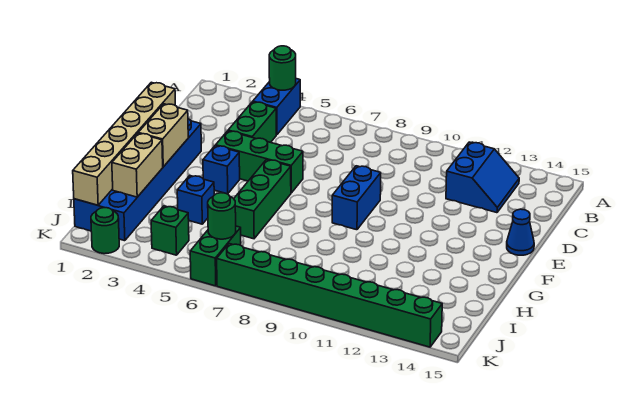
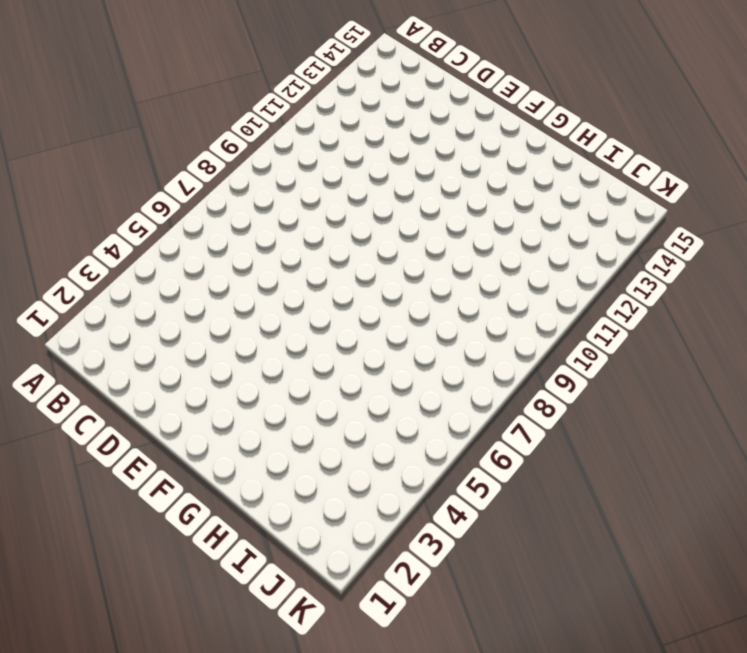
none -> blue 1x2 brick [253,79,300,135]
none -> blue 2x2 slope [446,142,519,213]
none -> green 1x2 brick [228,102,276,142]

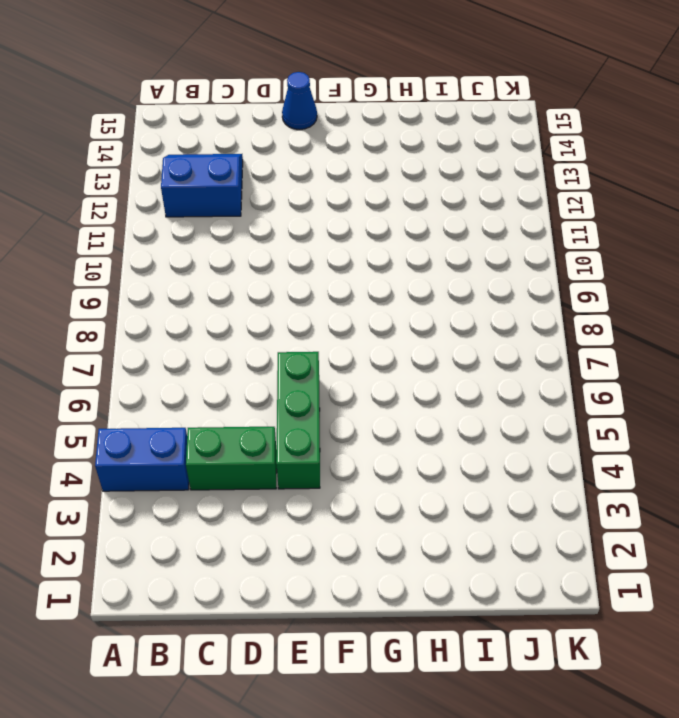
none -> blue 2x6 brick [74,119,201,241]
none -> blue 1x2 brick [332,166,381,230]
none -> blue 1x1 brick [203,146,240,194]

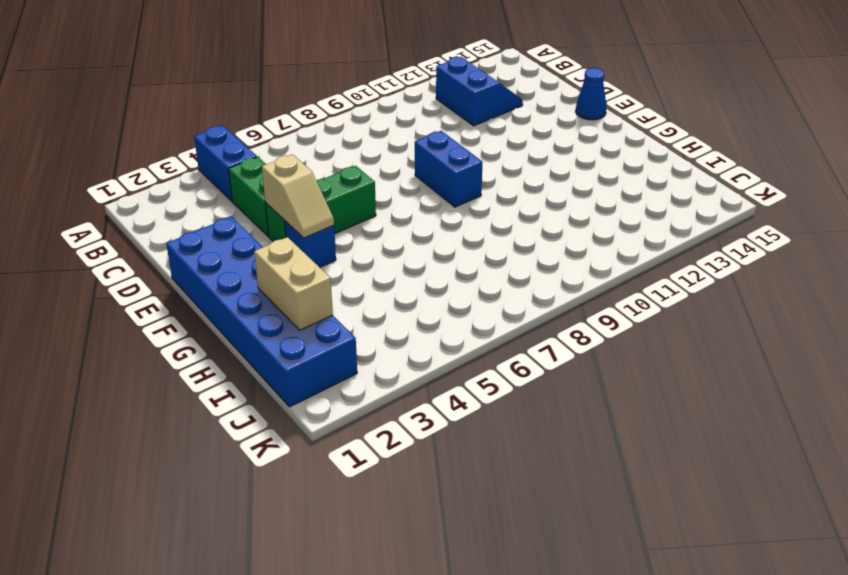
tan 1x2 slope [262,154,334,238] -> none
none -> green 1x3 brick [234,160,291,239]
none -> blue 1x1 brick [177,176,214,224]
none -> green 1x1 brick [151,206,189,255]

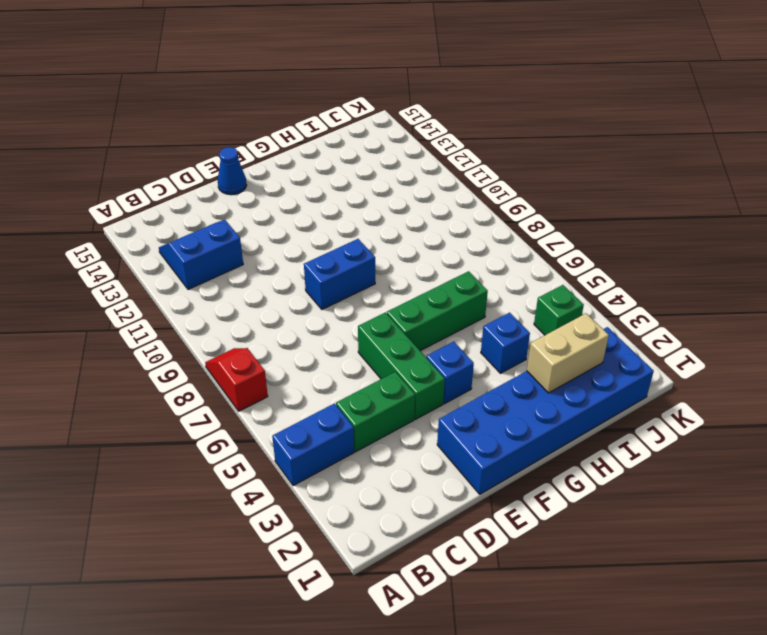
red 1x2 slope [205,348,268,411] -> none
none -> green 1x2 brick [190,226,241,286]
none -> green 1x1 round brick [91,208,119,254]
none -> green 1x8 brick [217,244,442,347]

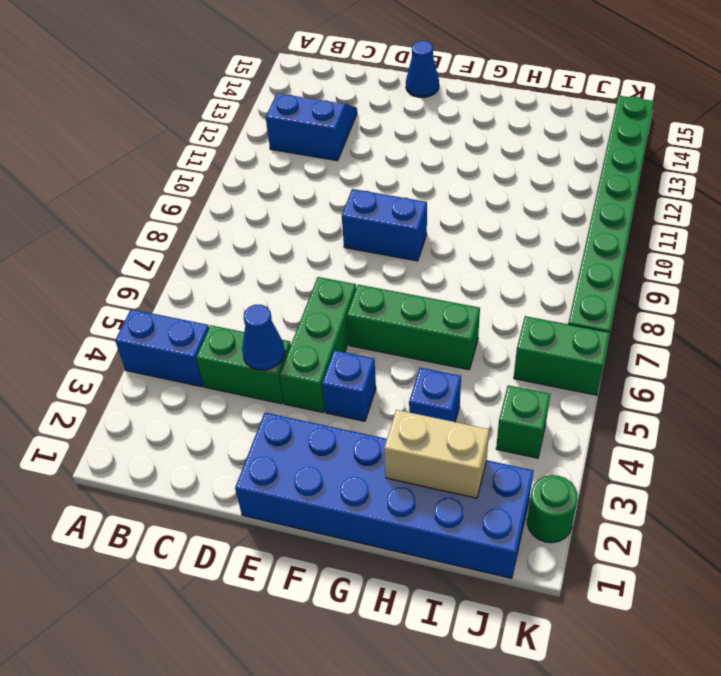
blue 1x1 cone [242,305,285,370] -> none
none -> green 1x1 round brick [269,46,296,90]
none -> tan 1x6 brick [73,82,175,205]
none -> tan 1x2 brick [139,104,188,167]

